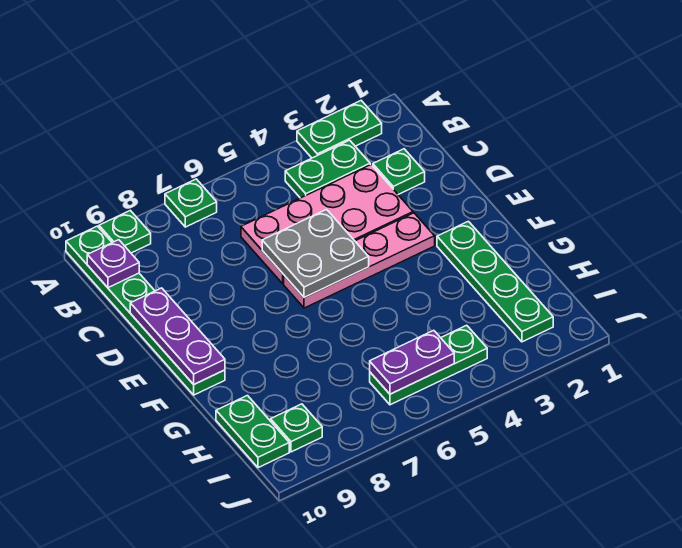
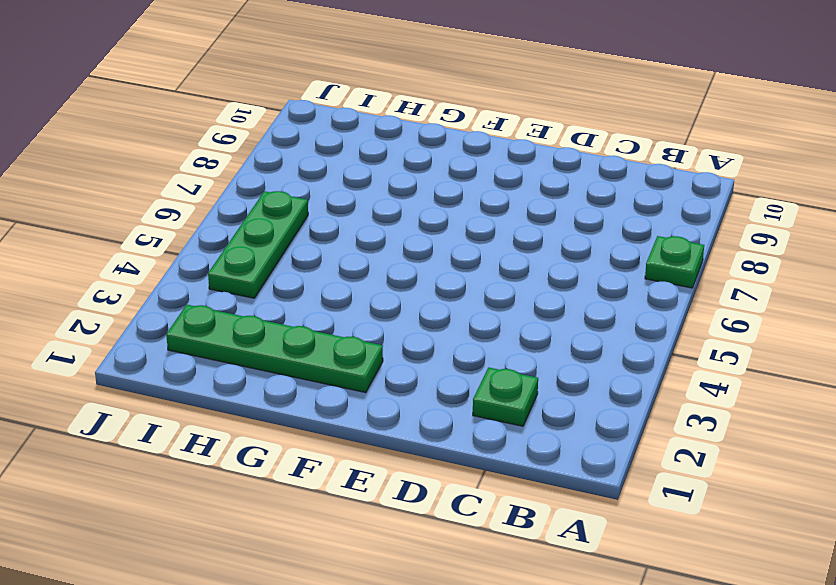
none -> green 1x2 plate [297,101,382,158]
none -> green 1x1 plate [99,210,151,253]
none -> green 1x6 plate [66,226,225,395]

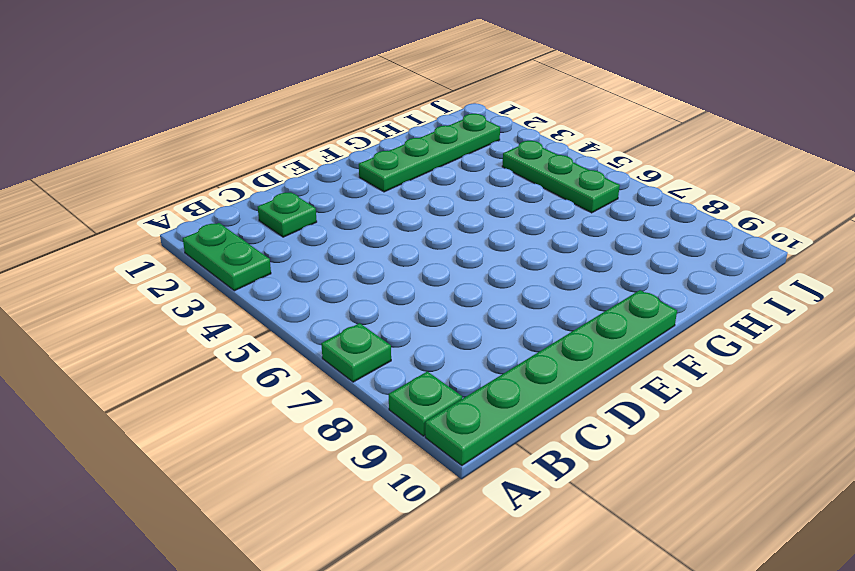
none -> green 1x2 plate [285,140,370,198]
none -> pink 2x4 plate [241,165,413,284]
none -> pink 1x4 plate [284,213,435,308]

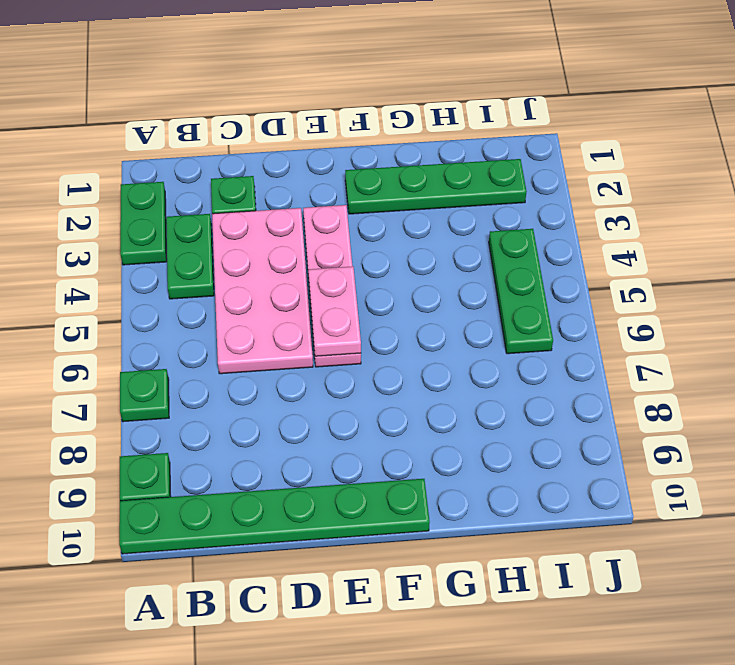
pink 1x2 plate [308,266,361,356] -> grey 2x2 plate [262,209,369,298]
none -> green 1x2 plate [216,396,289,468]
none -> green 1x1 plate [271,404,322,452]
none -> purple 1x1 plate [87,240,139,288]

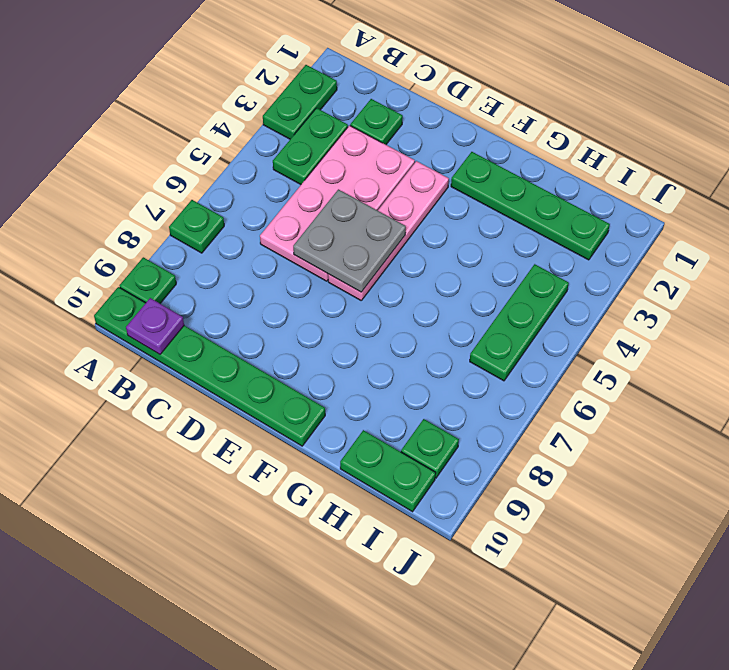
none -> purple 1x3 plate [130,288,225,384]
none -> purple 1x2 plate [370,330,454,394]

